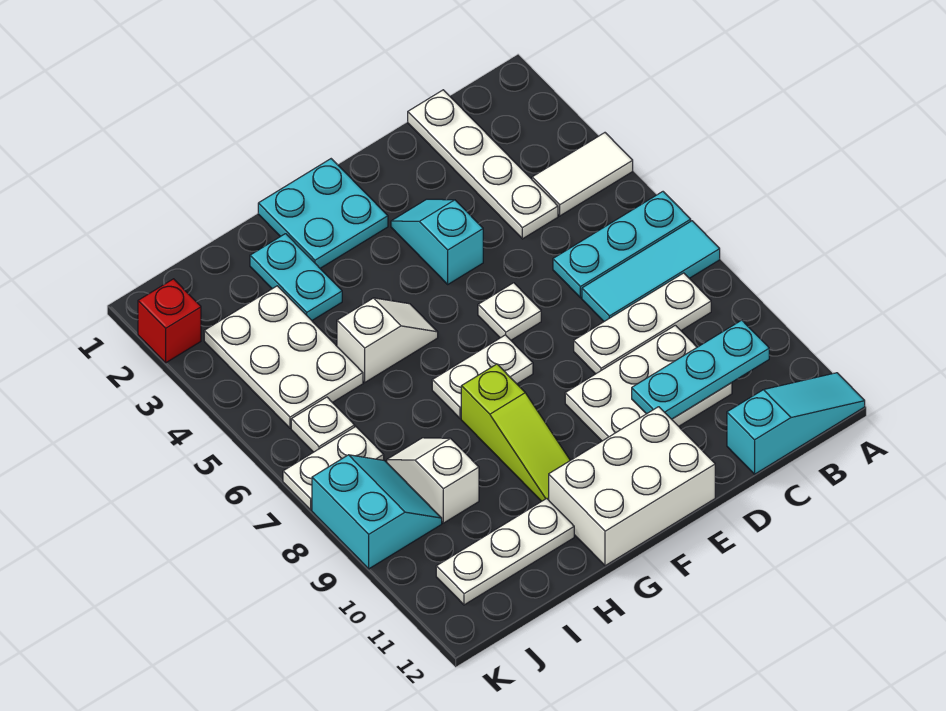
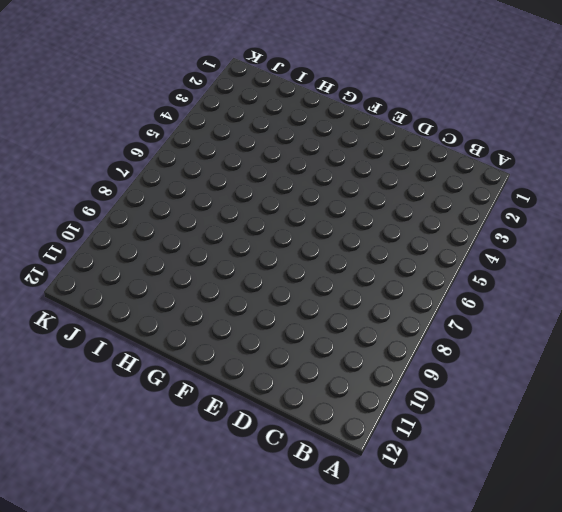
none -> white 1x2 tile [532,133,633,216]
none -> cyan 1x3 plate [553,192,691,298]
none -> cyan 1x3 tile [582,221,720,321]

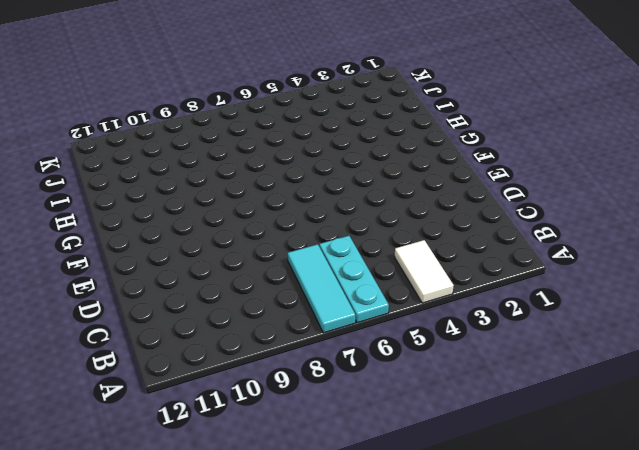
none -> cyan 1x3 slope [727,373,865,474]
none -> white 1x3 plate [574,273,711,374]
none -> white 1x4 plate [408,90,558,239]

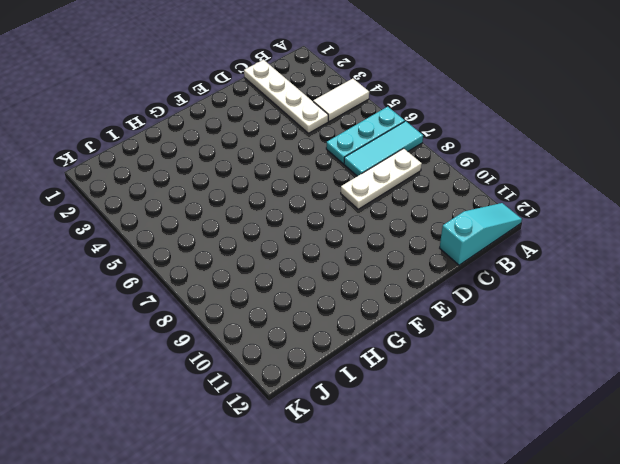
none -> white 2x3 plate [565,325,732,441]
none -> cyan 1x2 slope [391,199,483,284]
none -> white 1x1 plate [478,283,541,340]

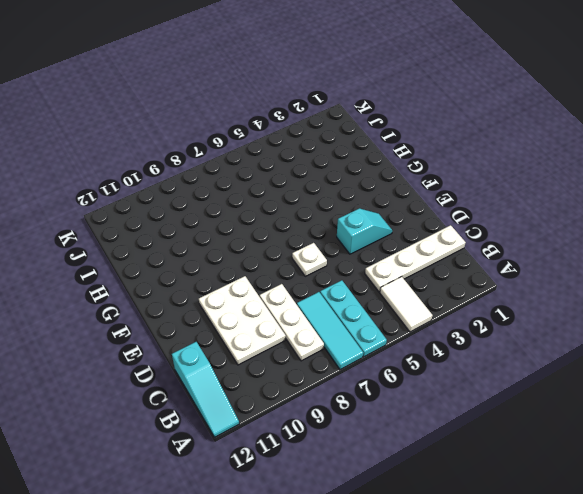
none -> white 2x3 brick [549,407,715,566]
none -> cyan 2x2 plate [258,159,388,268]
none -> white 1x2 plate [432,335,533,419]

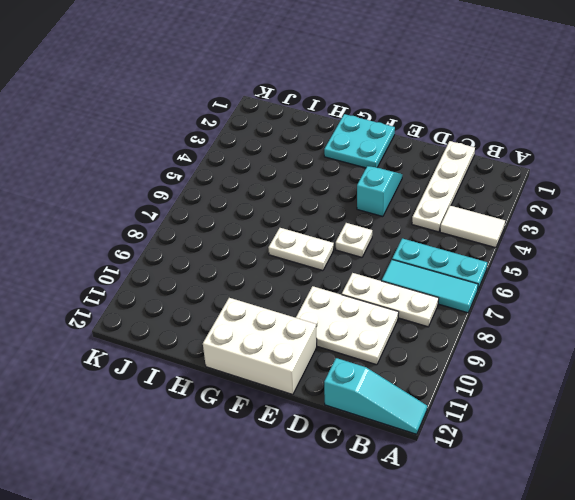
none -> white 1x2 slope [337,298,438,382]
none -> lime 1x3 slope [461,364,570,501]
none -> cyan 1x2 plate [250,234,342,320]

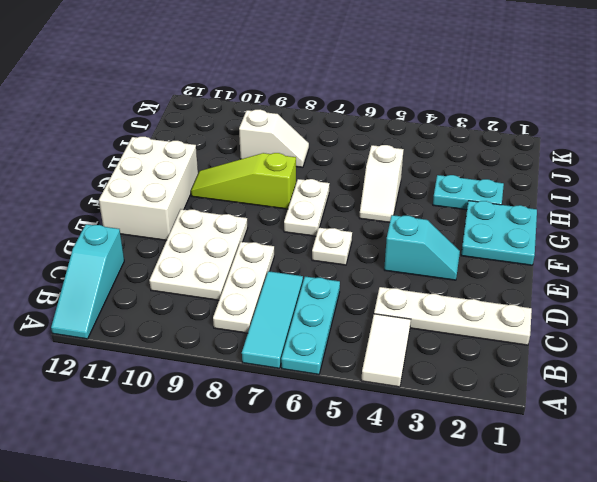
none -> white 1x3 plate [436,498,574,605]
none -> white 2x3 plate [204,286,363,428]
none -> white 1x1 plate [291,397,355,452]

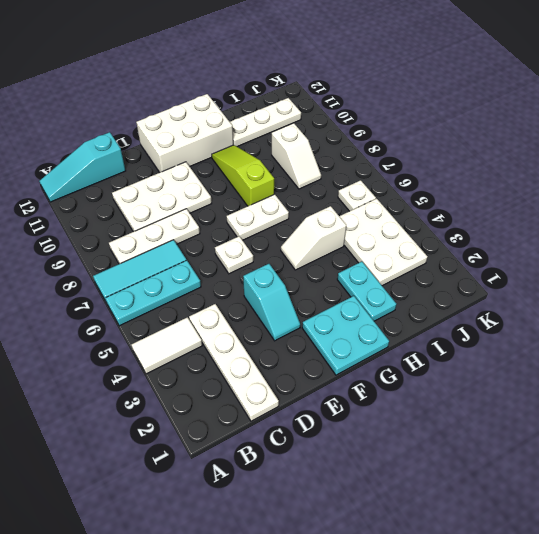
none -> white 1x2 plate [283,427,384,510]
none -> cyan 2x2 slope [312,455,442,569]
none -> red 1x1 brick [138,279,201,363]

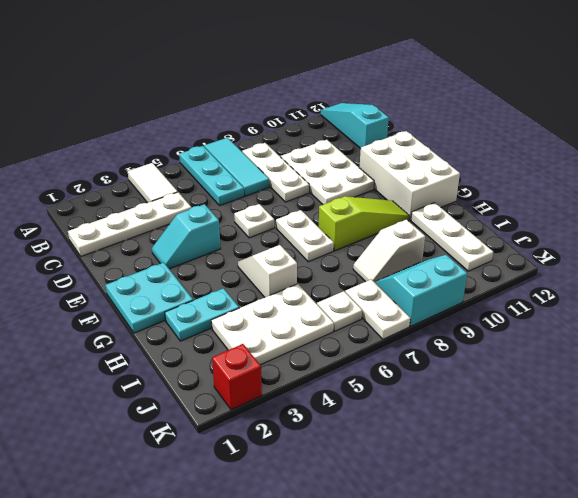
none -> cyan 1x3 plate [632,320,769,419]

